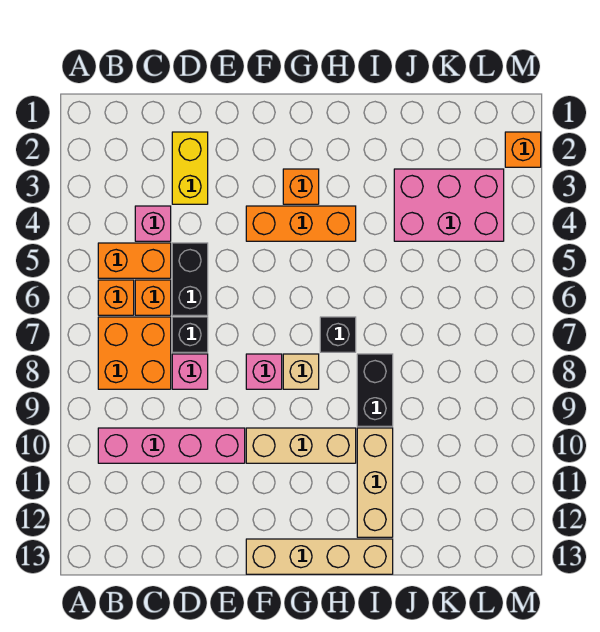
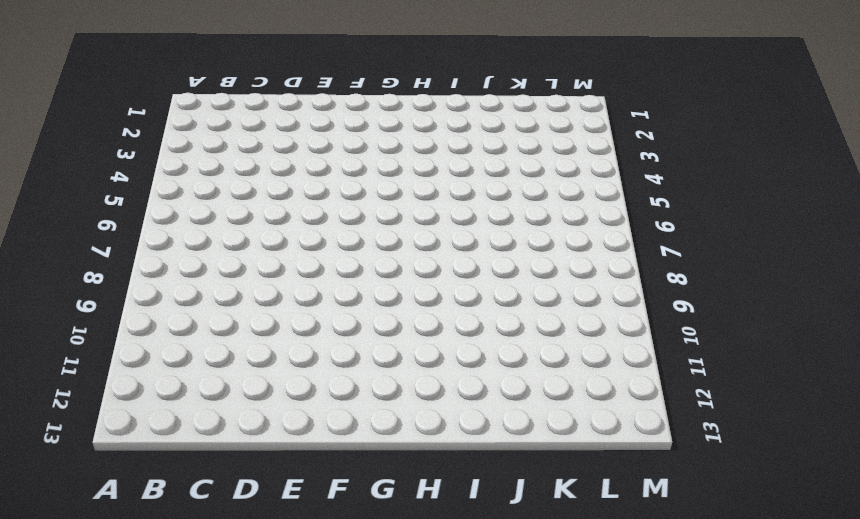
none -> orange 1x2 brick [98,243,171,278]
none -> orange 1x1 brick [98,280,134,315]
none -> orange 2x2 brick [98,317,171,389]

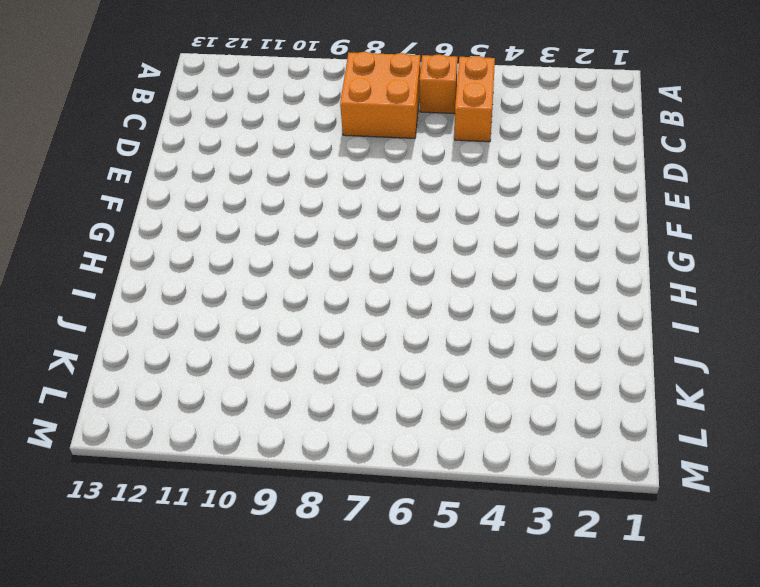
none -> pink 1x4 brick [98,428,245,463]
none -> pink 1x1 brick [135,206,171,241]
none -> orange 1x1 brick [135,280,171,315]

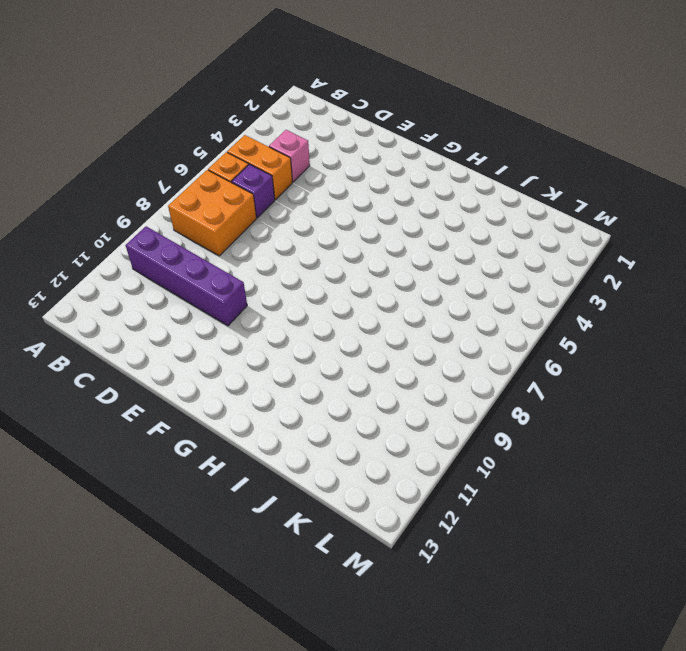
purple 1x4 brick [126,226,247,326] -> pink 1x4 brick [98,428,245,463]
purple 1x1 brick [232,164,275,218] -> orange 1x1 brick [135,280,171,315]
none -> yellow 1x2 brick [172,132,208,204]
none -> black 1x2 brick [172,243,208,315]
none -> black 1x1 brick [172,317,208,352]

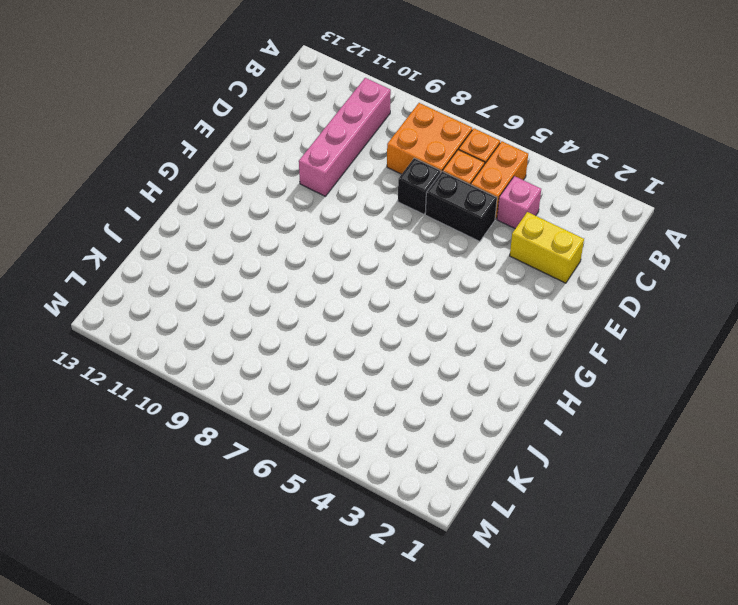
none -> pink 1x1 brick [172,354,208,389]
none -> orange 1x3 brick [246,206,356,241]
none -> pink 1x1 brick [246,354,282,389]

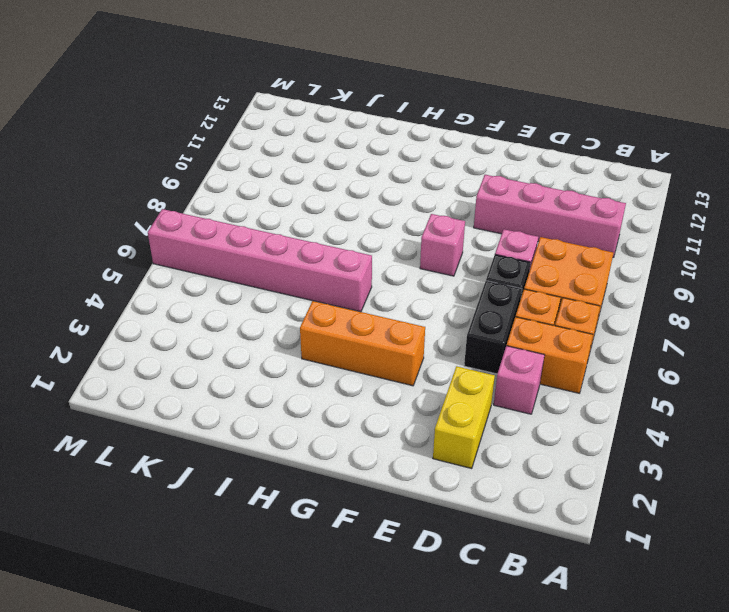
pink 1x6 brick [148,209,372,312] -> none
none -> tan 1x3 brick [246,428,356,463]
none -> tan 1x4 brick [246,539,393,574]
none -> orange 1x1 brick [283,169,319,204]

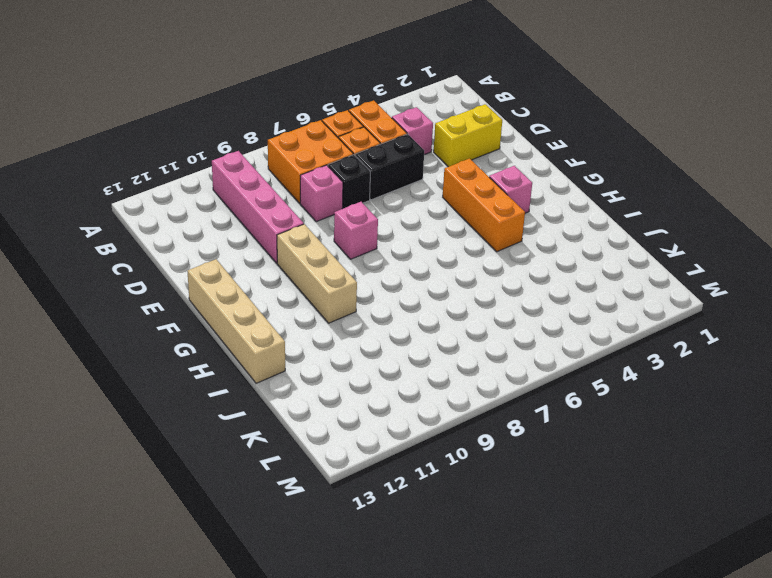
pink 1x1 brick [489,166,532,213] -> orange 1x1 brick [283,169,319,204]
none -> tan 1x1 brick [283,354,319,389]
none -> black 1x1 brick [320,317,356,352]
none -> black 1x2 brick [357,354,393,426]

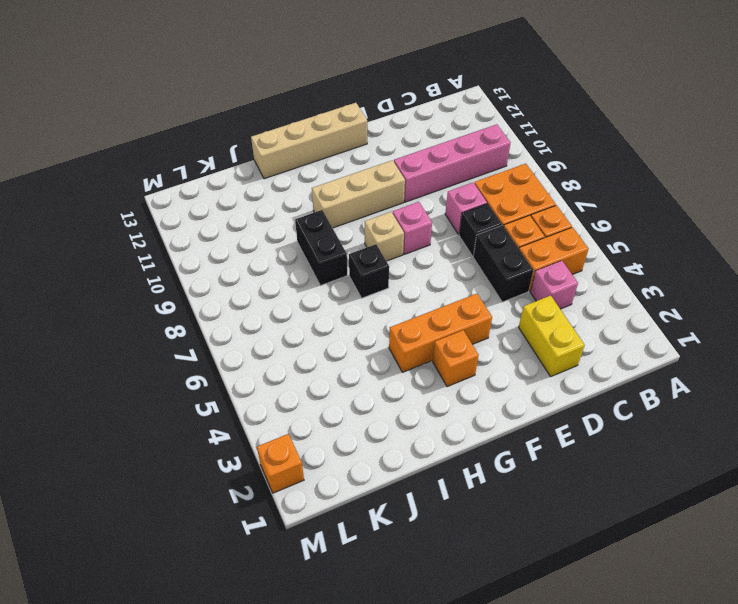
none -> tan 1x3 brick [357,428,393,537]
none -> pink 2x3 brick [394,169,504,241]

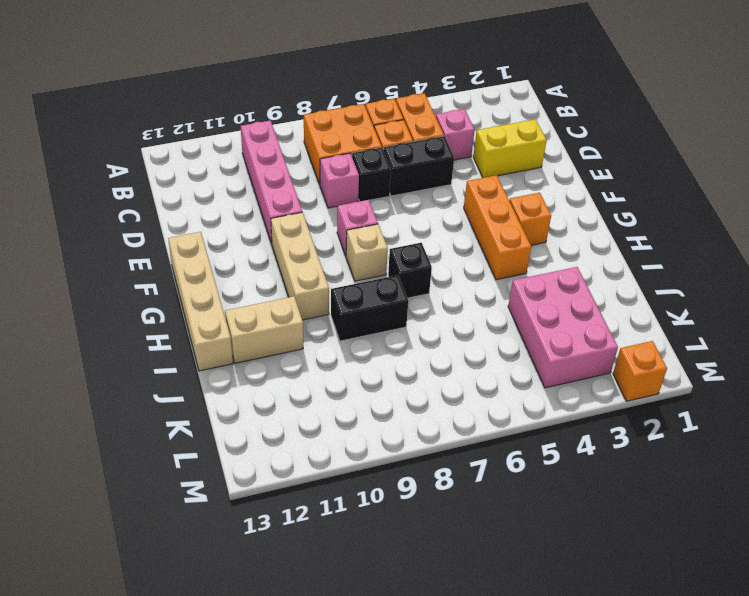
tan 1x2 brick [225,296,303,363] -> tan 1x3 brick [357,428,393,537]

